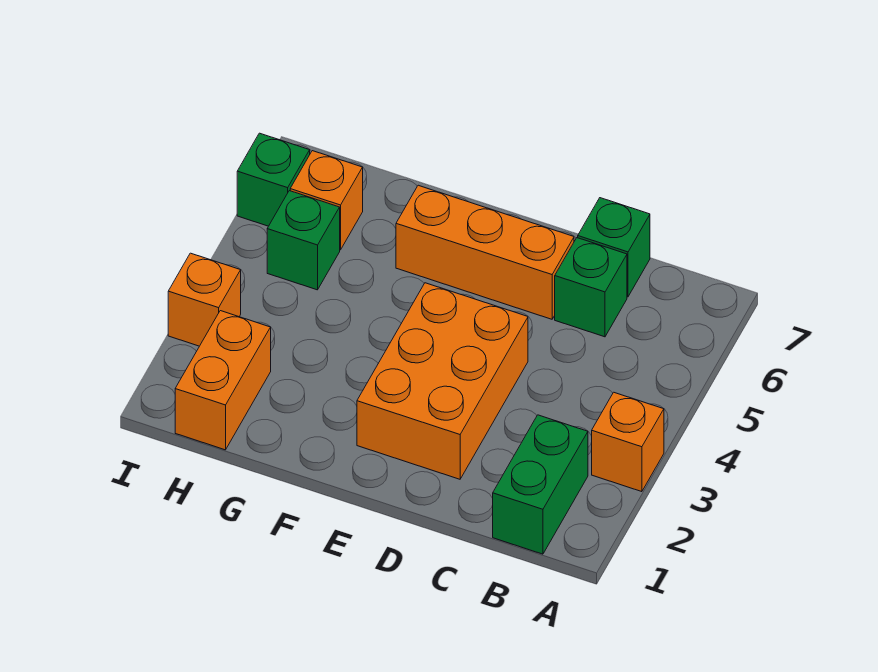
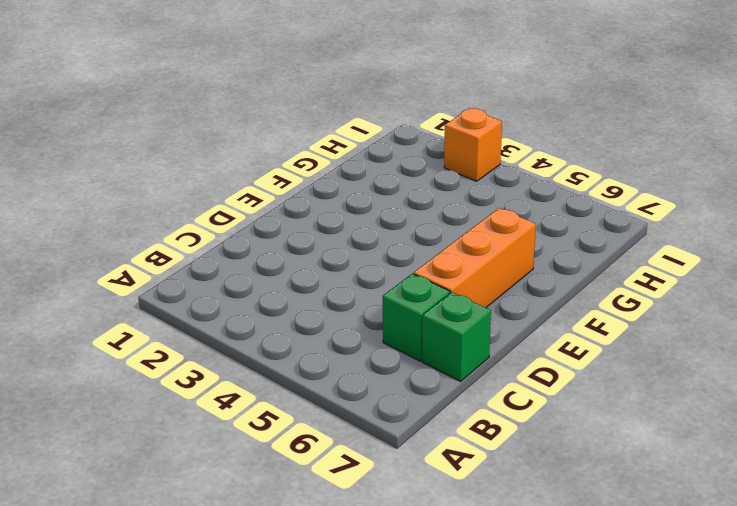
none -> orange 1x1 brick [592,392,664,492]
none -> green 1x2 brick [493,415,588,554]

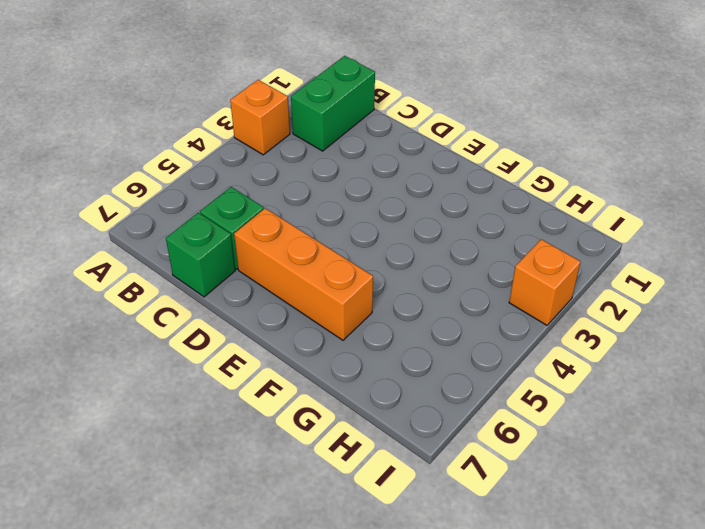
none -> orange 2x3 brick [357,283,528,479]
none -> orange 1x2 brick [175,311,271,450]

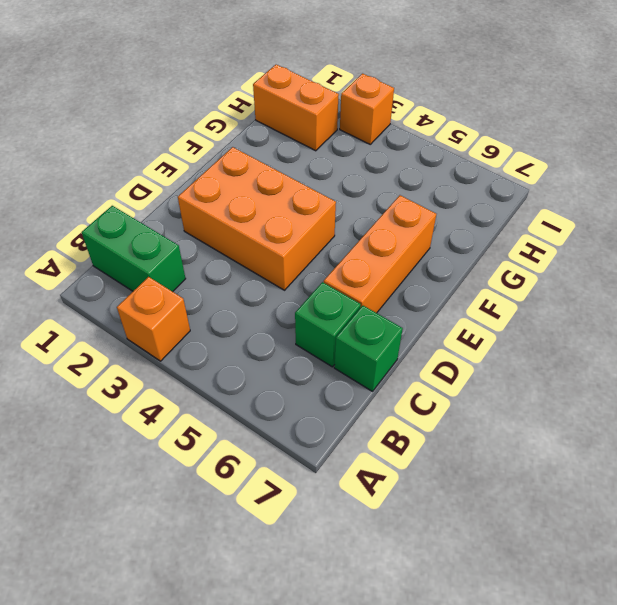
none -> green 1x1 brick [267,191,340,290]
none -> orange 1x1 brick [290,151,363,250]

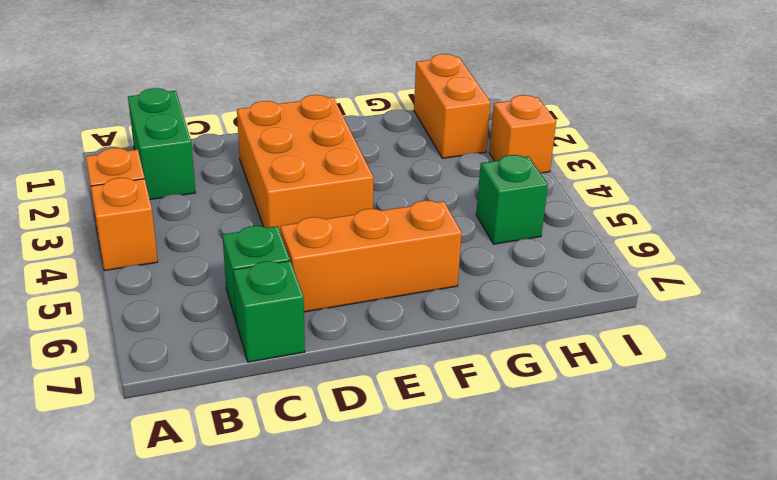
orange 1x1 brick [91,178,158,271] -> orange 1x1 brick moved to [290,151,363,250]
none -> green 1x1 brick [237,133,310,226]

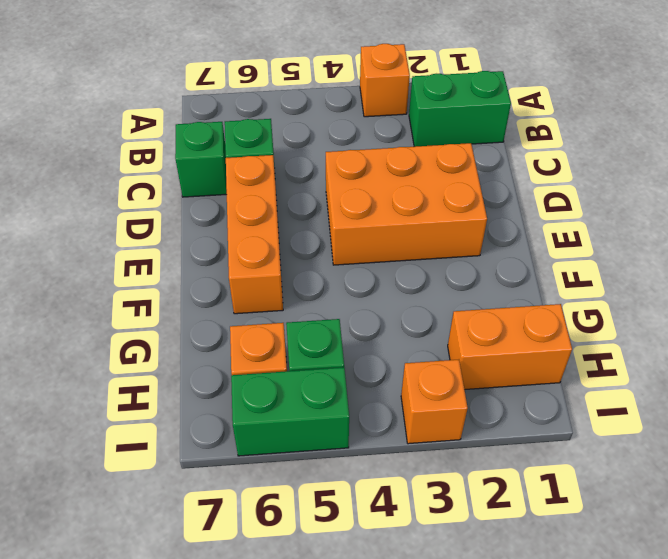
green 1x2 brick [231,367,349,456] -> green 1x1 brick [237,133,310,226]

